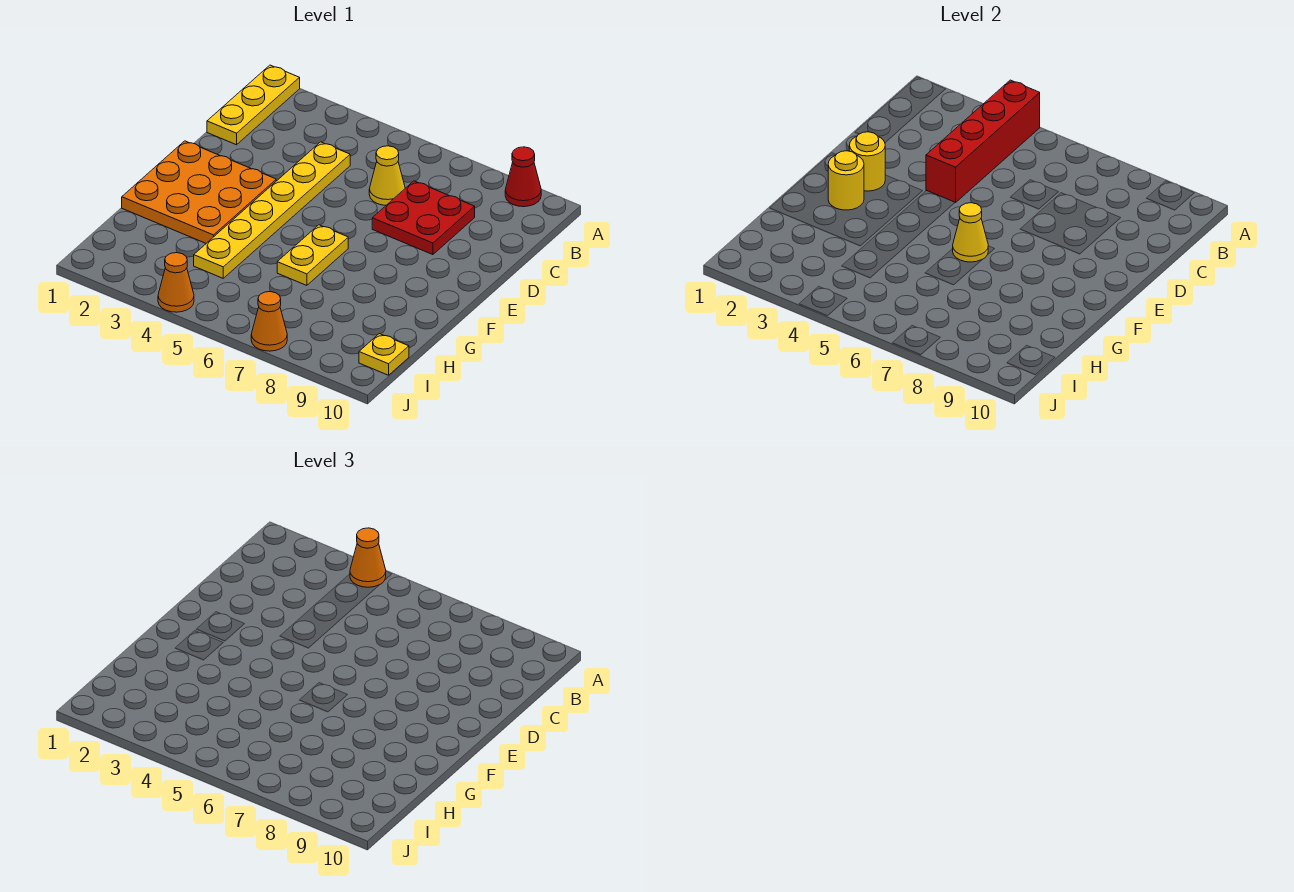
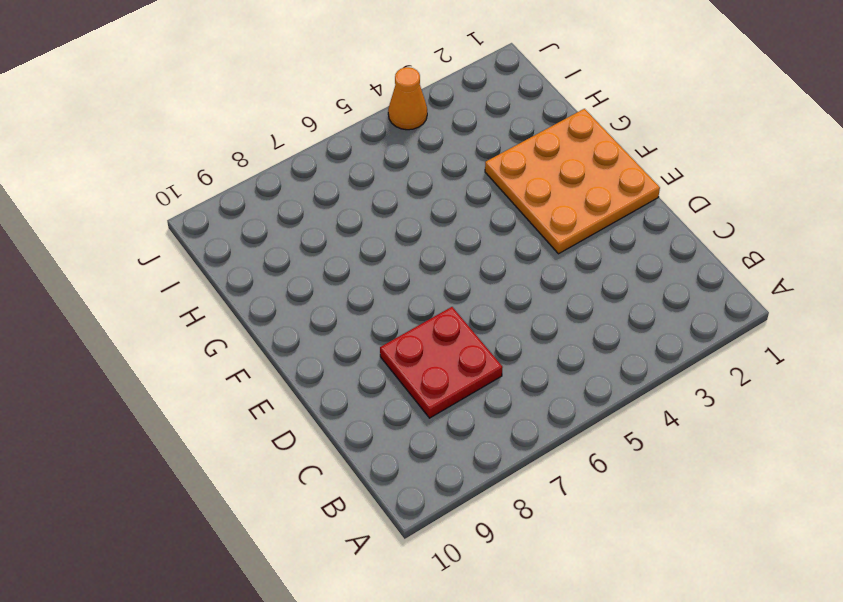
none -> yellow 1x3 plate [207,65,300,145]
none -> red 1x1 cone [505,147,541,207]
none -> yellow 1x6 plate [194,142,350,278]

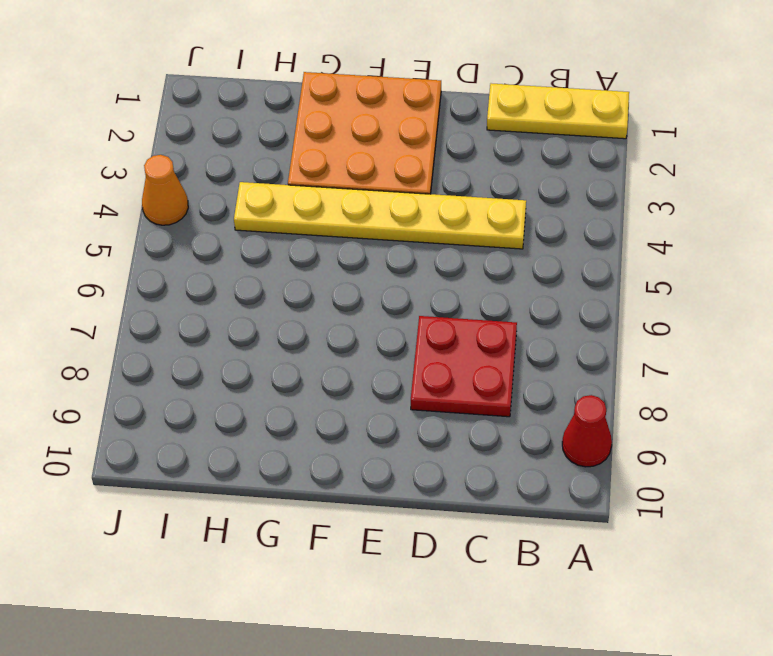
none -> yellow 1x1 cone [369,146,405,205]
none -> yellow 1x2 plate [277,225,348,285]
none -> yellow 1x1 plate [359,334,409,375]

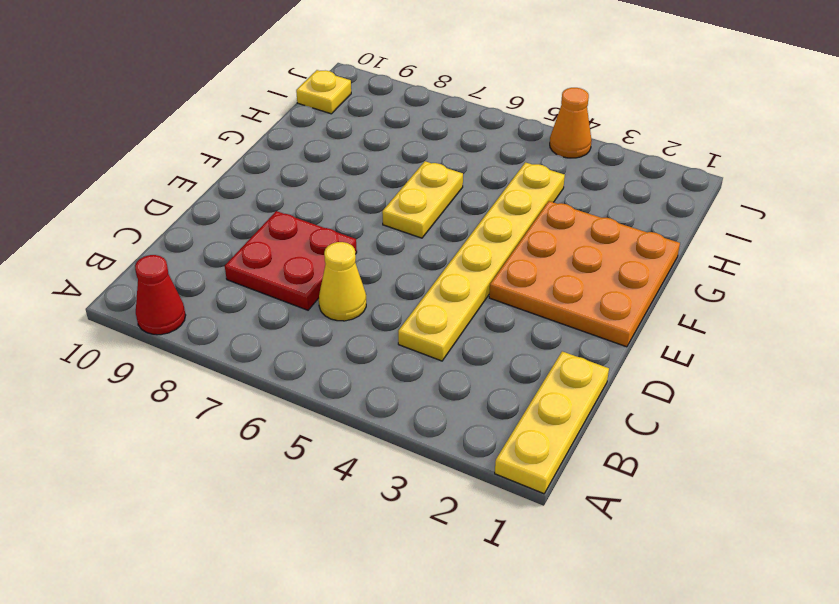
none -> orange 1x1 cone [251,292,287,351]
none -> red 1x4 brick [926,80,1040,203]
none -> yellow 1x1 round brick [849,132,885,191]

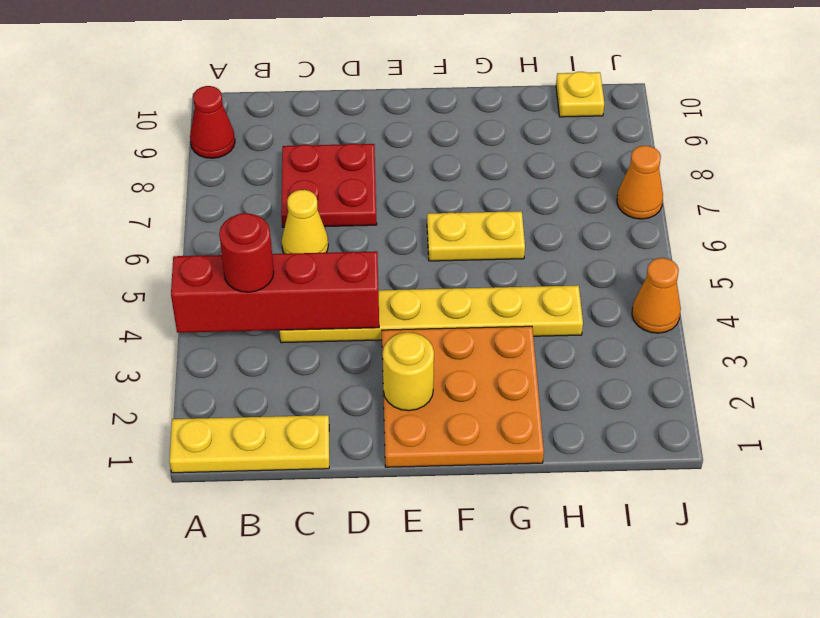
red 1x1 round brick [219,213,274,292] -> none
none -> yellow 1x1 round brick [828,151,864,210]
none -> yellow 1x1 cone [953,203,988,262]
none -> orange 1x1 cone [350,528,386,587]

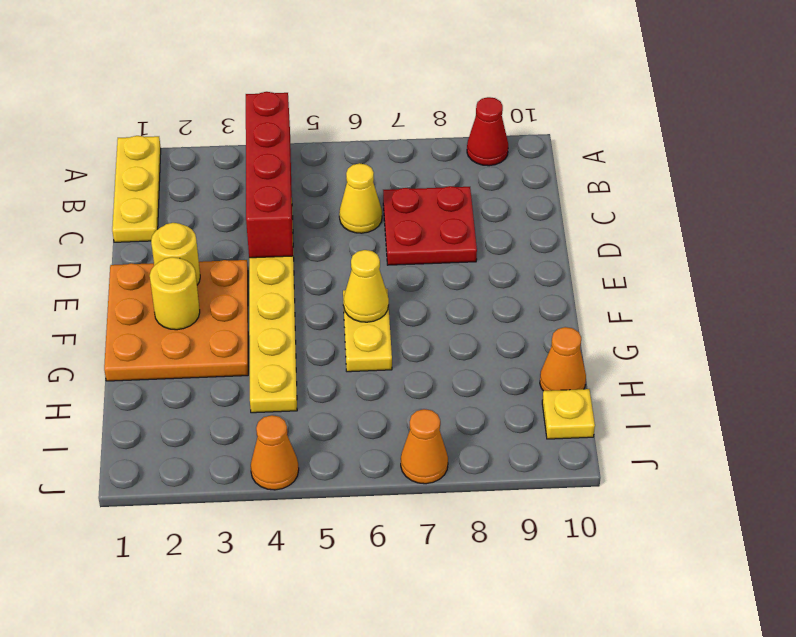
orange 1x1 cone [540,327,586,391] -> orange 1x1 cone moved to [350,528,386,587]

